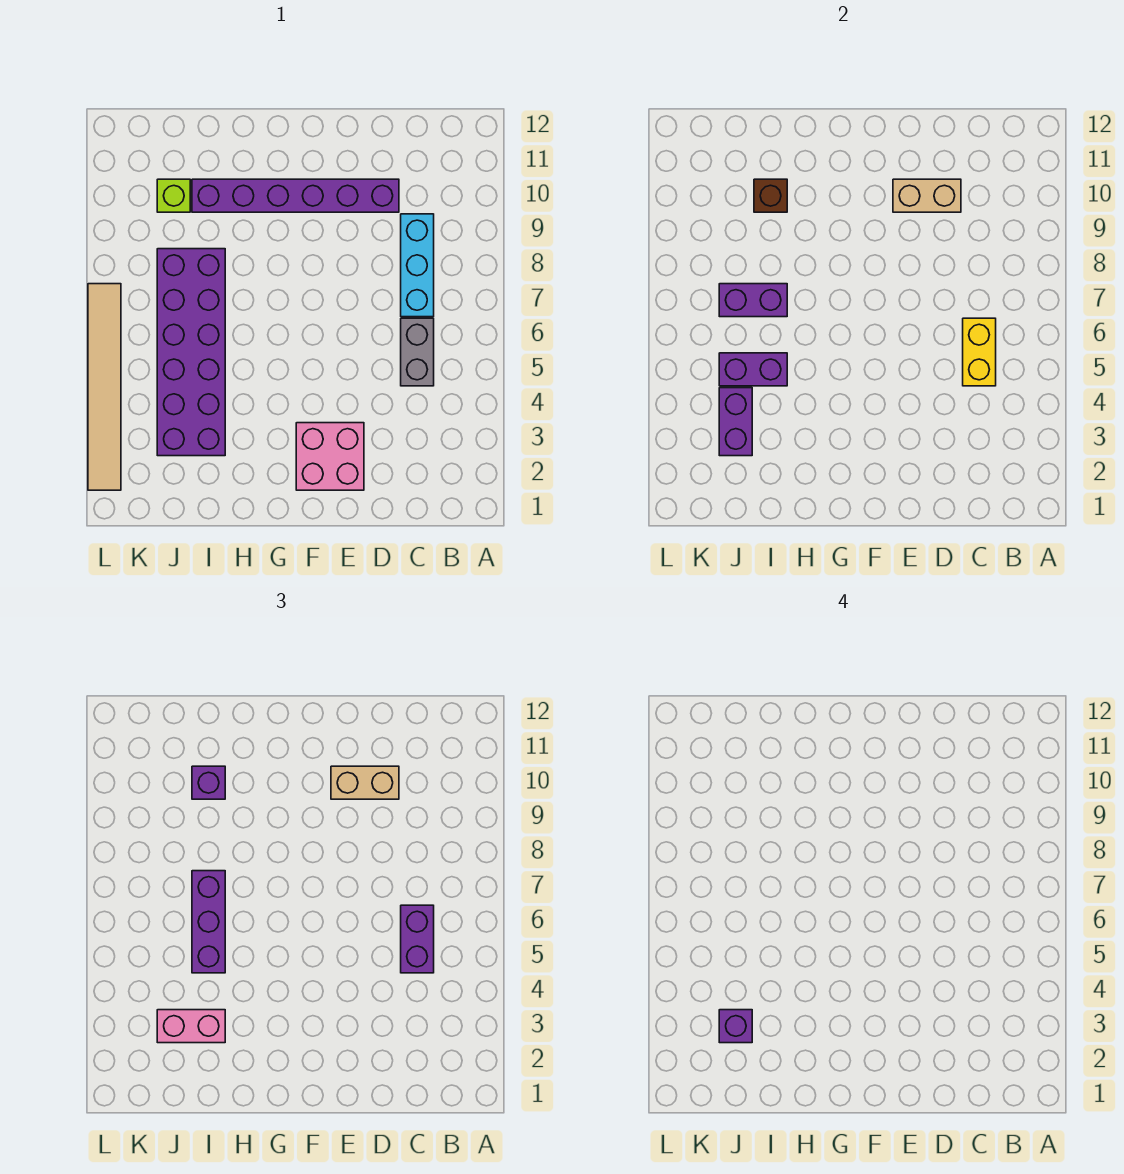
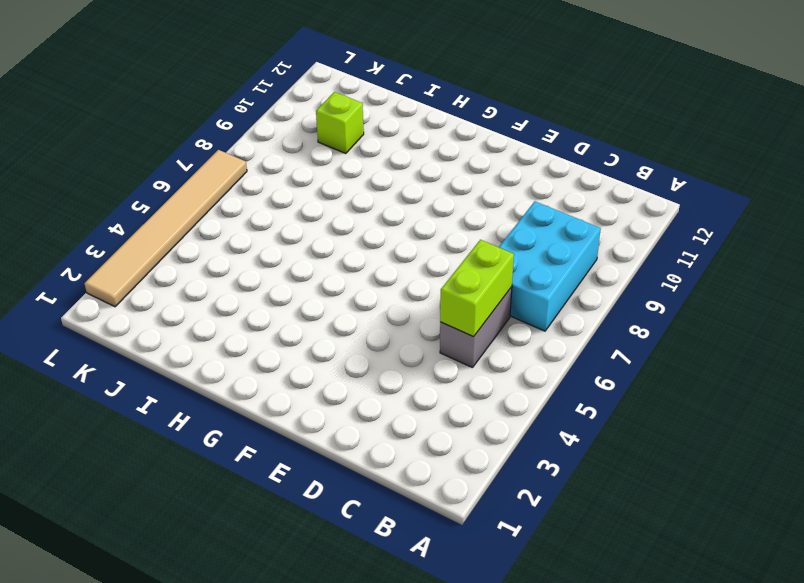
cyan 2x3 brick [499,202,601,331] -> cyan 1x3 brick [401,214,434,317]
lime 1x2 brick [440,240,514,337] -> yellow 1x2 brick [963,318,996,386]
none -> purple 1x6 brick [192,179,399,212]
none -> pink 2x2 brick [296,423,364,490]
none -> purple 2x6 brick [157,249,225,456]

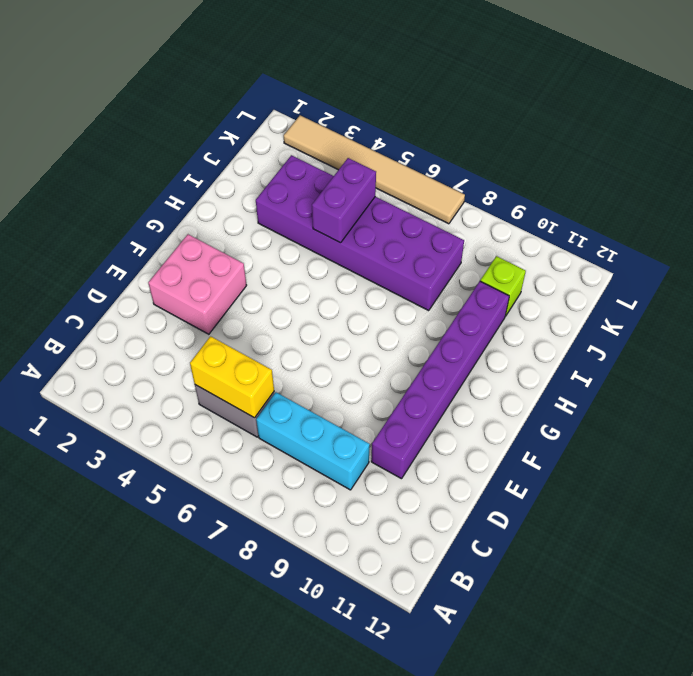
none -> tan 1x2 brick [893,179,961,212]
none -> purple 1x2 brick [719,284,787,317]
none -> brown 1x1 brick [754,179,787,212]

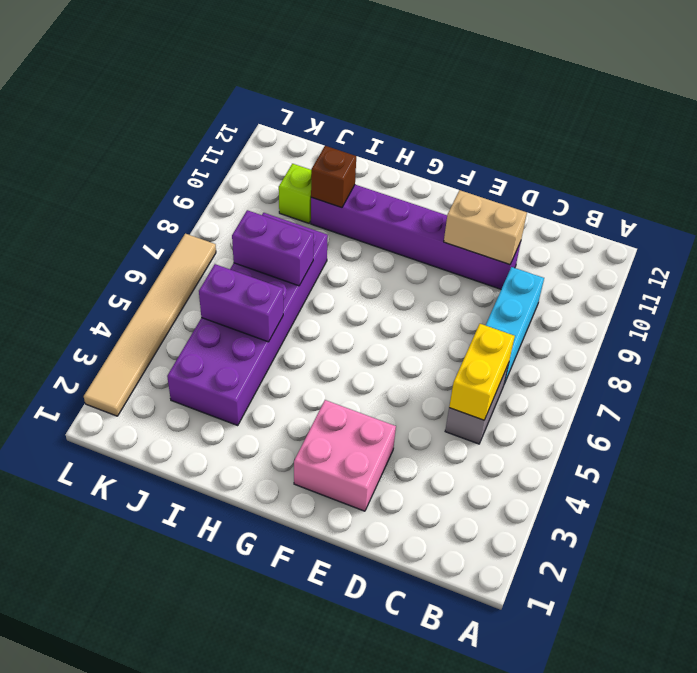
none -> purple 1x2 brick [719,388,752,456]
none -> purple 1x2 brick [401,905,434,973]
none -> tan 1x2 brick [331,766,399,799]

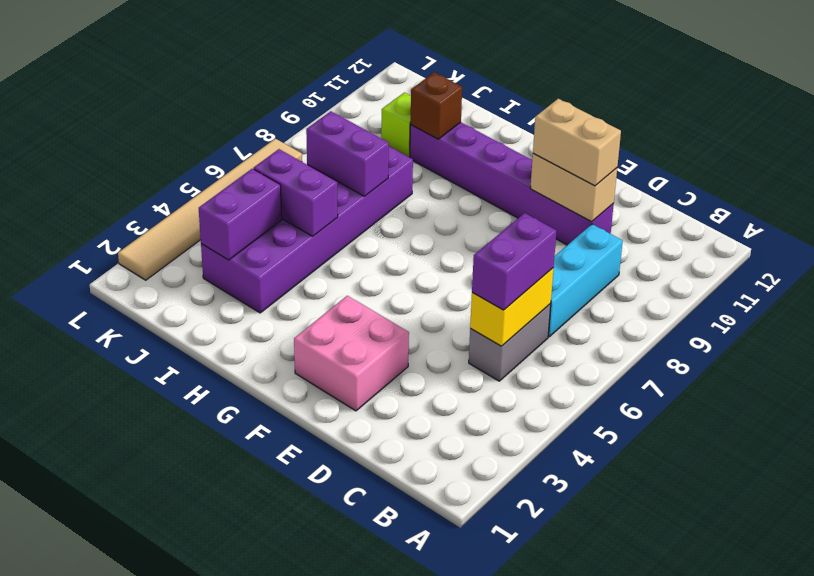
none -> pink 1x2 brick [157,1010,225,1043]
none -> purple 1x3 brick [192,871,225,973]
none -> purple 1x1 brick [192,766,225,799]

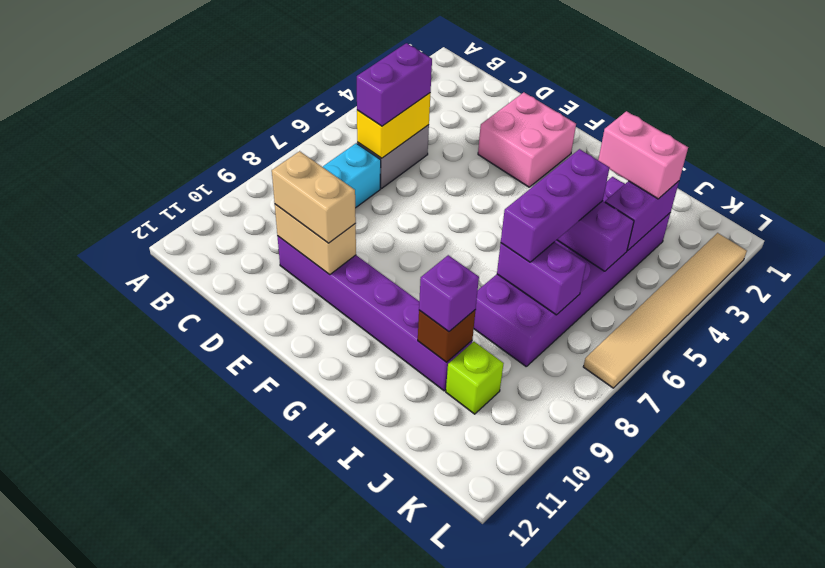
none -> purple 1x1 brick [719,1010,752,1043]

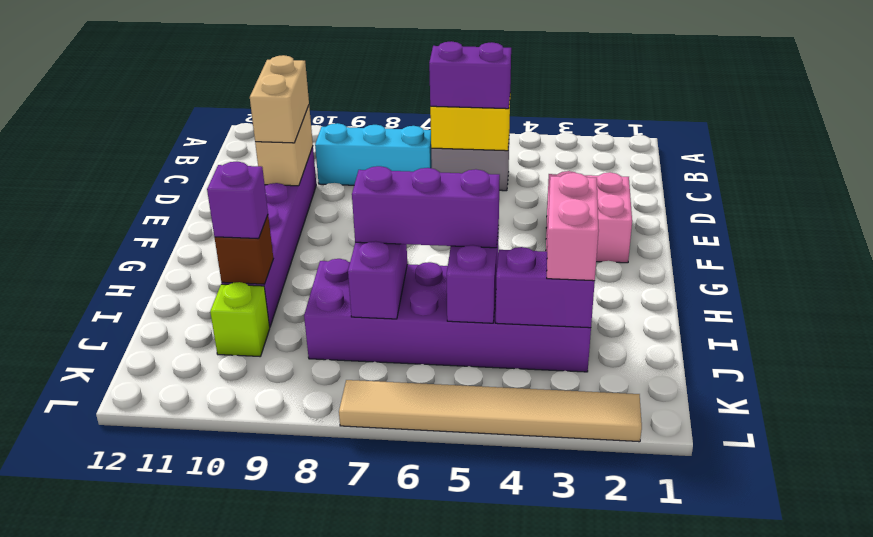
none -> purple 1x1 brick [719,1010,752,1043]

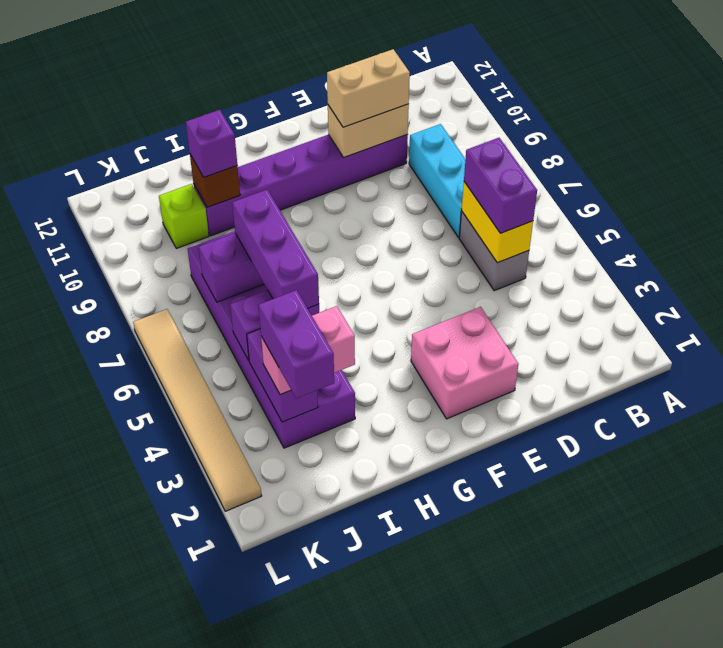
purple 1x2 brick [258,290,334,398] -> purple 1x1 brick [719,1010,752,1043]

